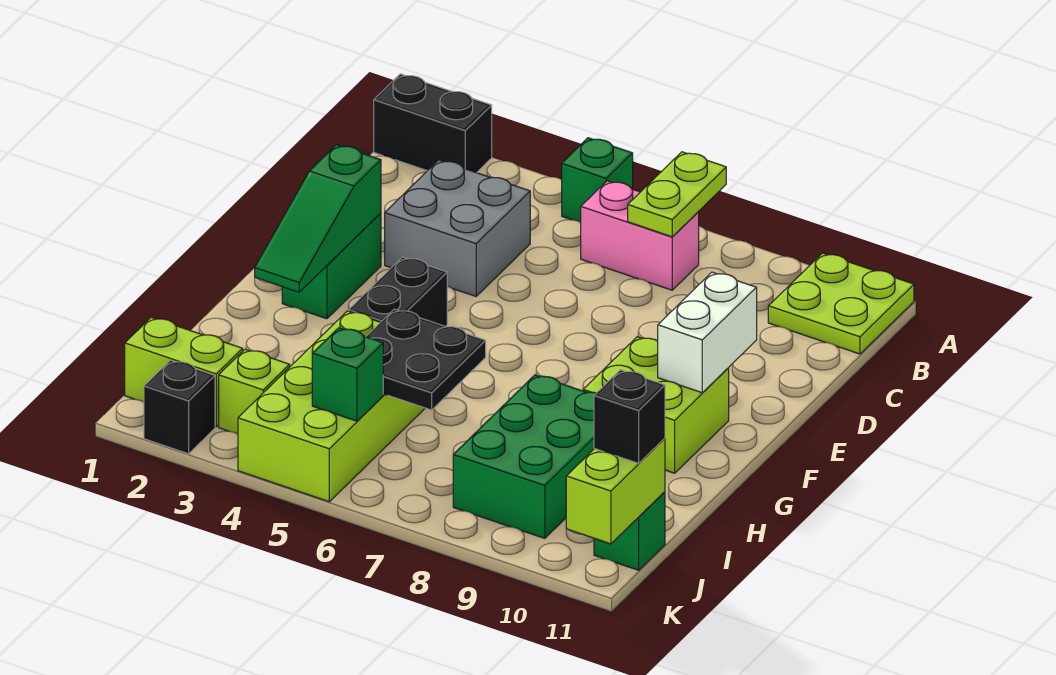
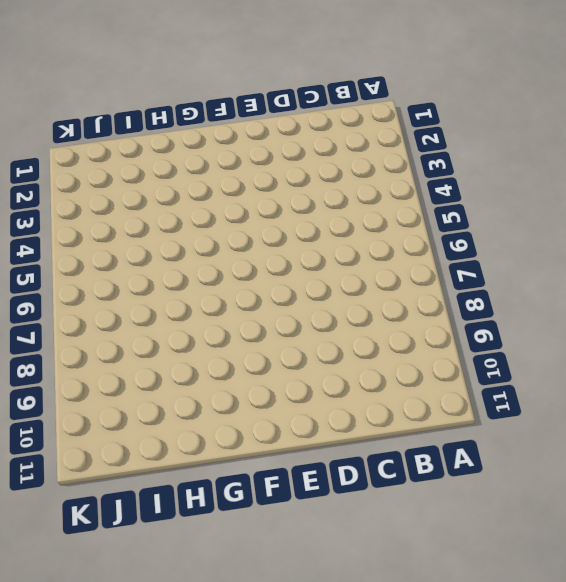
none -> black 1x2 brick [374,74,492,173]
none -> green 1x1 brick [562,138,633,222]
none -> lime 2x2 plate [768,253,914,354]

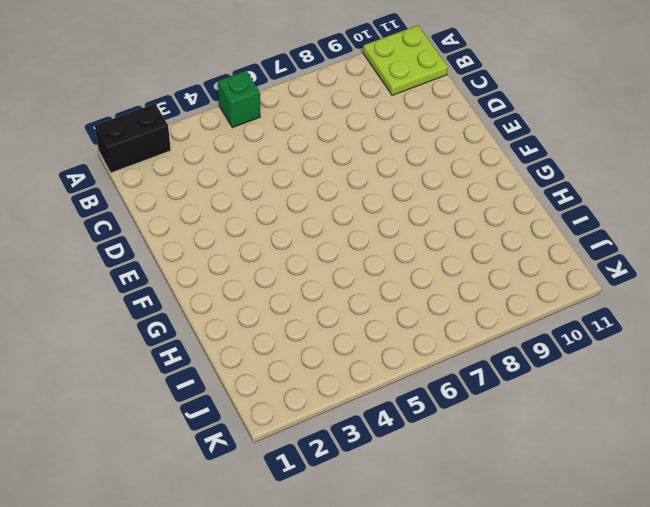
none -> pink 1x2 brick [581,181,699,290]
none -> grey 2x2 brick [385,160,530,296]
none -> green 1x2 brick [282,213,381,319]

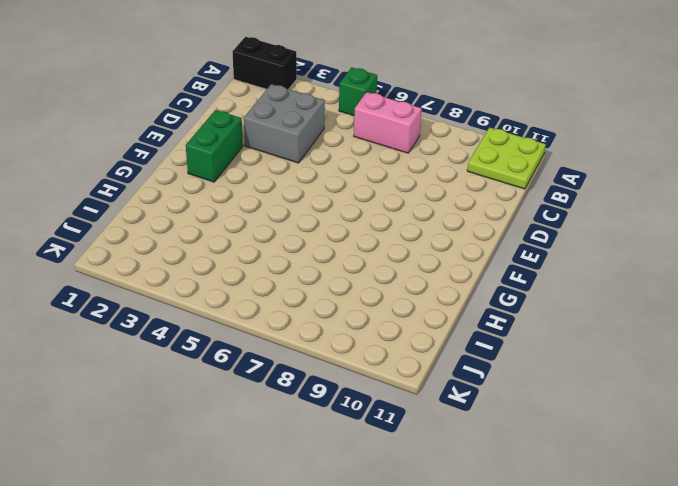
none -> black 1x2 brick [349,257,447,327]
none -> lime 2x2 brick [583,337,729,473]
none -> lime 2x4 brick [238,311,425,502]

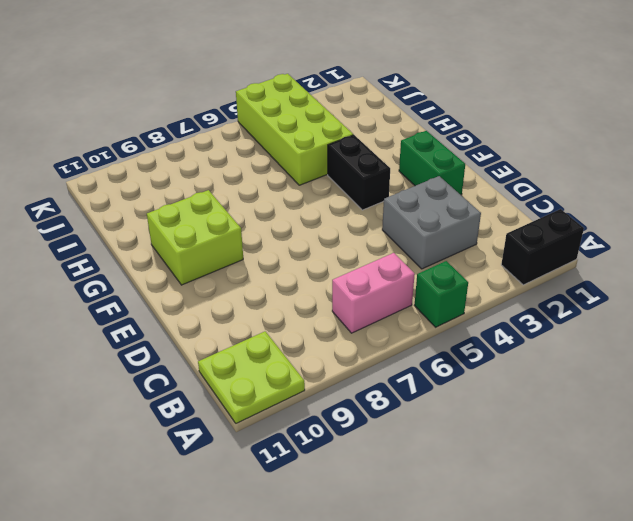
none -> green 2x3 brick [453,375,596,538]
none -> lime 1x2 brick [125,317,243,427]
none -> lime 1x1 brick [219,349,290,434]

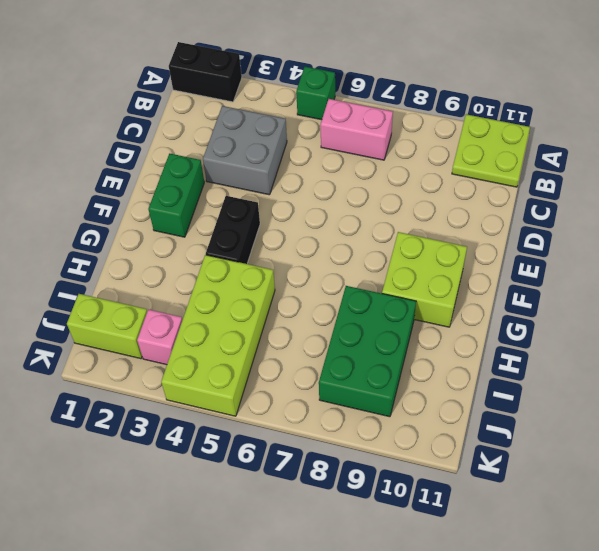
pink 1x1 brick [137,310,183,365] -> lime 1x1 brick [219,349,290,434]
none -> green 1x1 brick [594,492,665,570]
none -> black 1x1 brick [144,360,215,454]
none -> lime 1x2 plate [628,152,726,237]

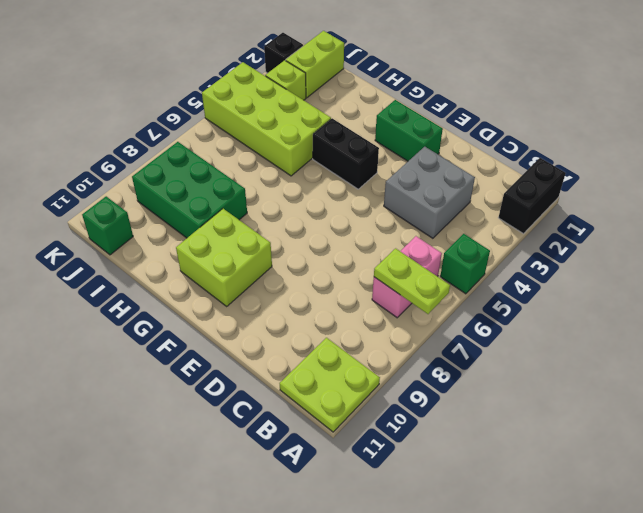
none -> green 1x3 slope [255,145,381,292]
none -> white 1x2 brick [658,272,757,393]
none -> black 2x2 plate [366,309,486,410]

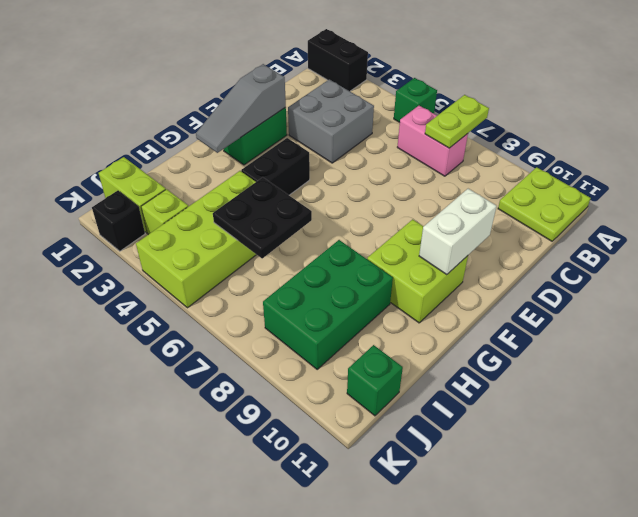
grey 1x3 slope [196,64,286,153] -> green 1x3 slope [255,145,381,292]
none -> green 1x1 brick [312,328,383,421]
none -> lime 1x2 brick [566,438,665,544]
none -> black 1x1 brick [594,370,665,463]

